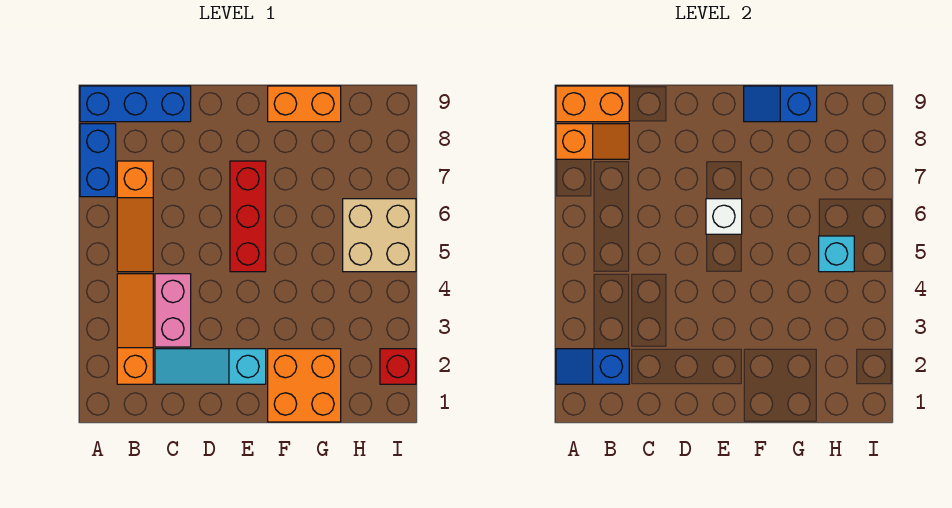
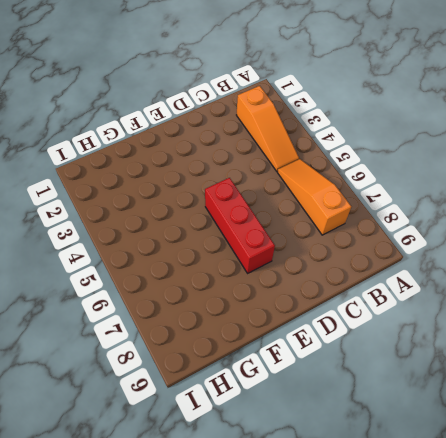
none -> blue 1x2 brick [80,124,116,197]
none -> blue 1x3 brick [80,86,191,122]
none -> cyan 1x3 slope [155,349,266,384]

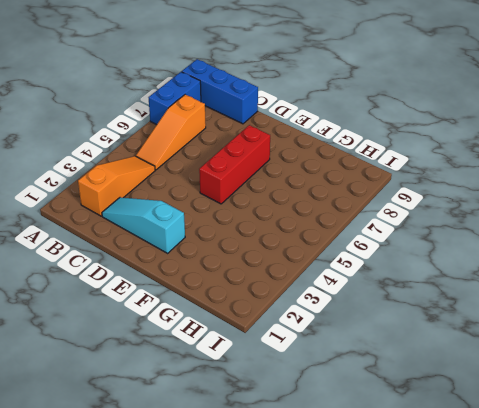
none -> pink 1x2 brick [155,274,191,347]
none -> orange 2x2 brick [268,349,341,422]
none -> orange 1x2 brick [268,86,341,122]

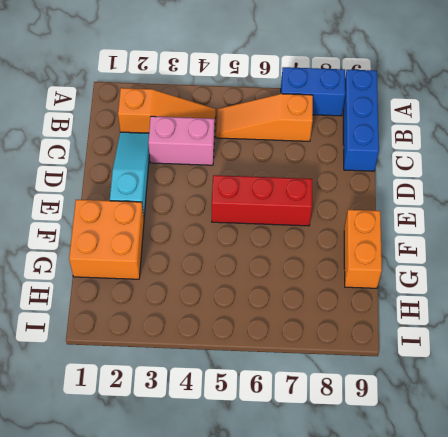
none -> tan 2x2 brick [343,199,416,272]
none -> red 1x1 brick [380,349,416,384]
none -> blue 1x2 slope [556,349,629,384]

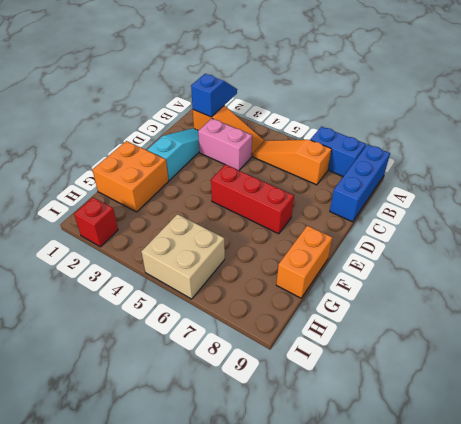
none -> orange 1x2 slope [556,124,629,159]
none -> orange 1x2 brick [556,86,629,122]
none -> white 1x1 brick [706,199,742,234]

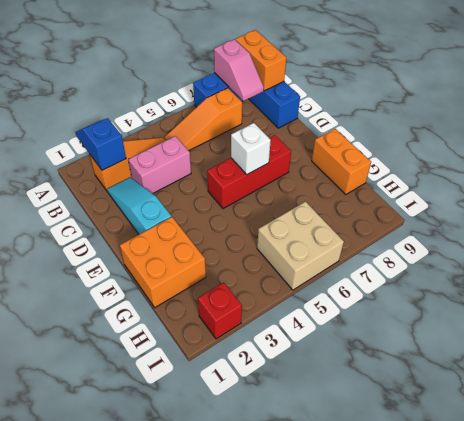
pink 1x2 slope [214,39,264,101] -> orange 1x2 slope [556,124,629,159]
none -> blue 1x2 slope [744,86,817,122]
none -> cyan 1x1 brick [819,236,854,272]

